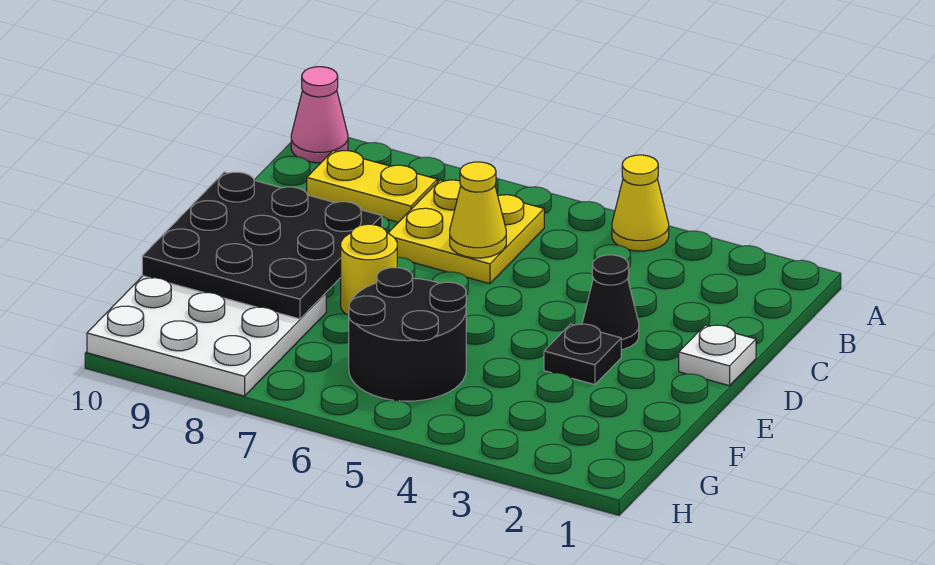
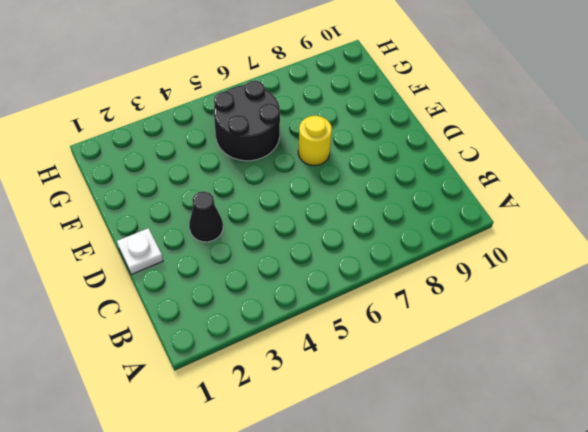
none -> yellow 1x1 cone [612,155,669,251]
none -> pink 1x1 cone [291,67,348,163]
none -> yellow 2x2 plate [388,180,544,284]

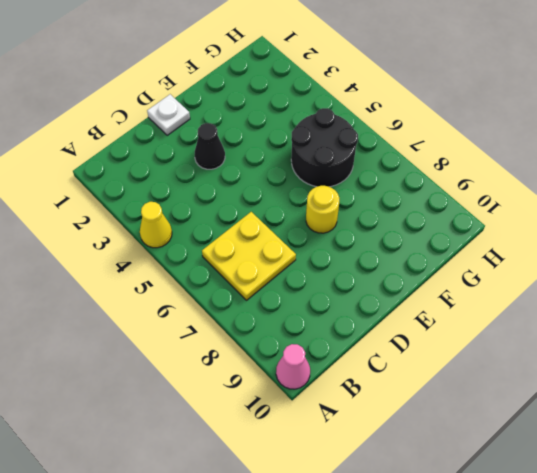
none -> yellow 1x2 plate [307,151,437,222]
none -> black 1x1 plate [544,324,621,385]
none -> white 3x3 plate [87,276,326,396]

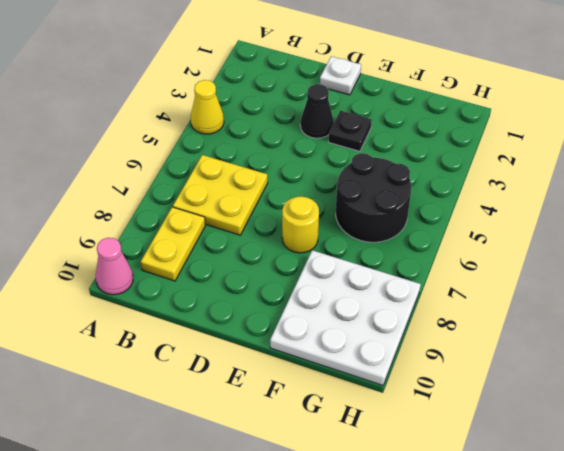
none -> yellow 1x1 cone [450,162,506,258]
none -> black 3x3 plate [142,172,382,319]

